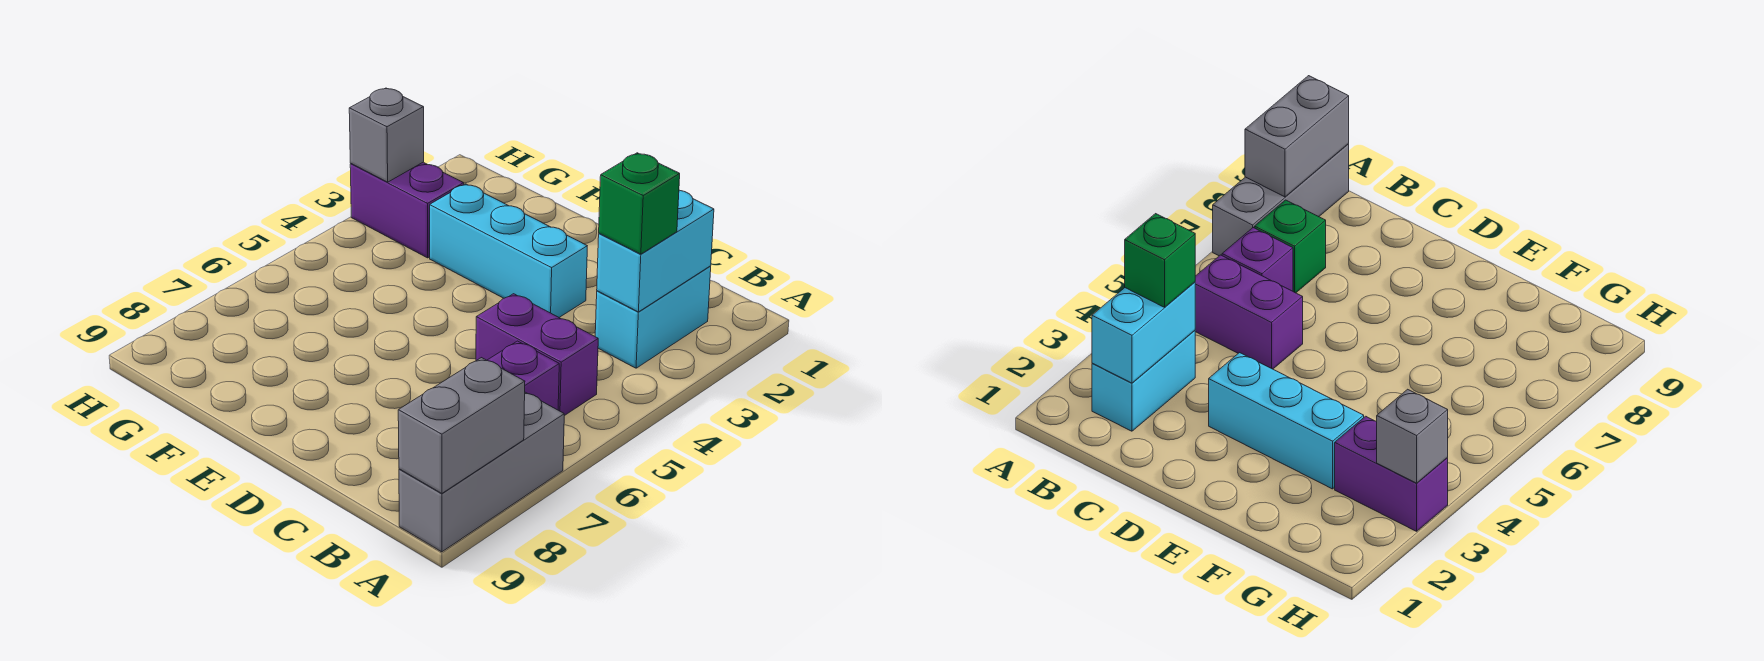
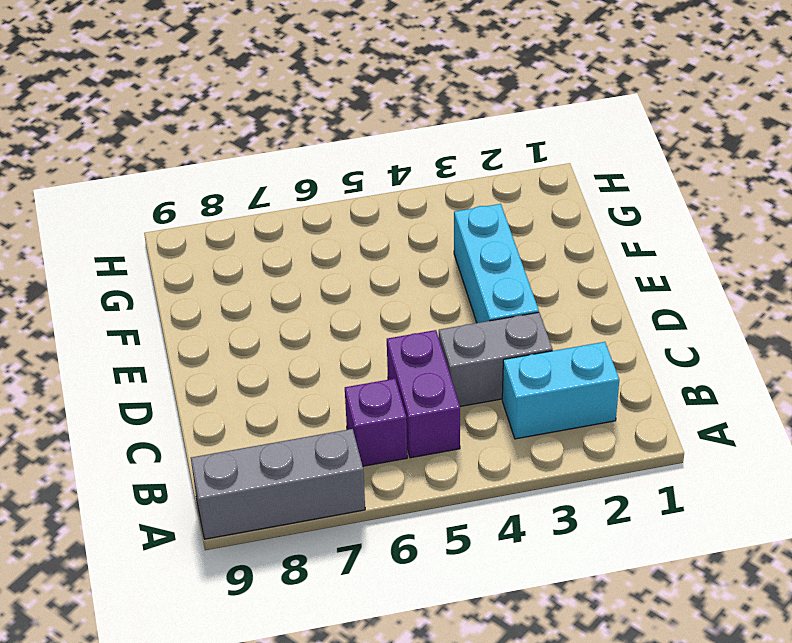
grey 1x2 brick [439,312,553,406] -> grey 1x2 brick moved to [398,358,525,493]
none -> green 1x1 brick [1255,200,1326,293]
none -> purple 1x2 brick [350,162,464,258]

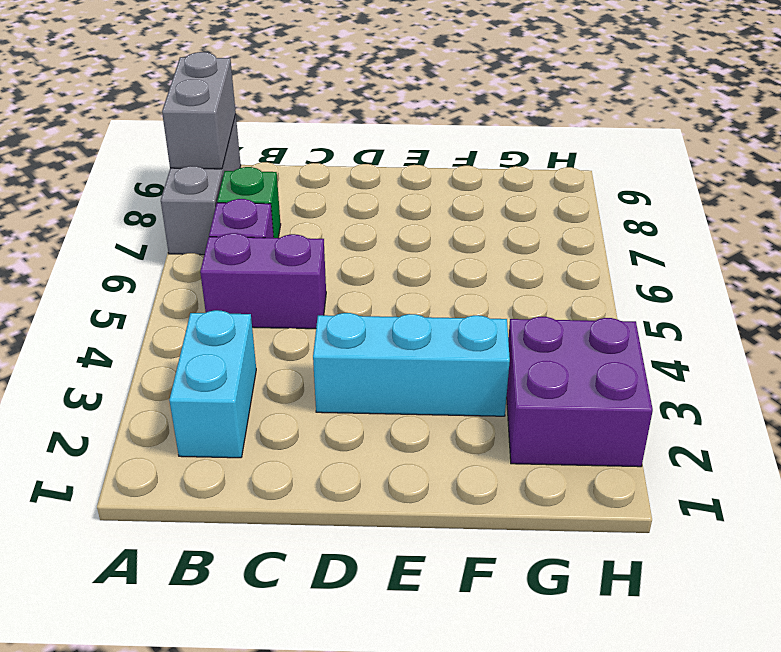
purple 2x2 brick [507,317,653,467] -> purple 1x2 brick [350,162,464,258]
none -> cyan 1x2 brick [597,190,714,312]
none -> grey 1x1 brick [349,88,424,182]

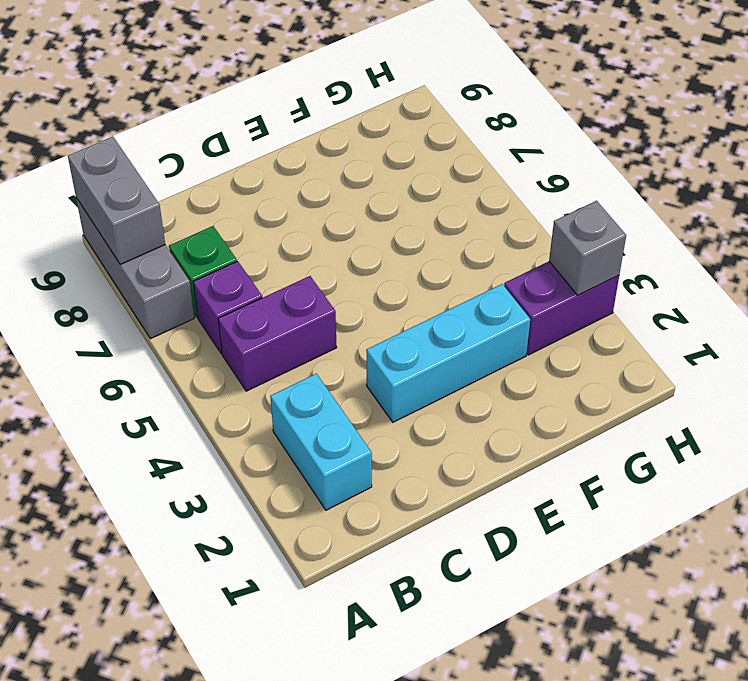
none -> cyan 1x2 brick [597,190,714,312]
none -> green 1x1 brick [599,153,680,254]

